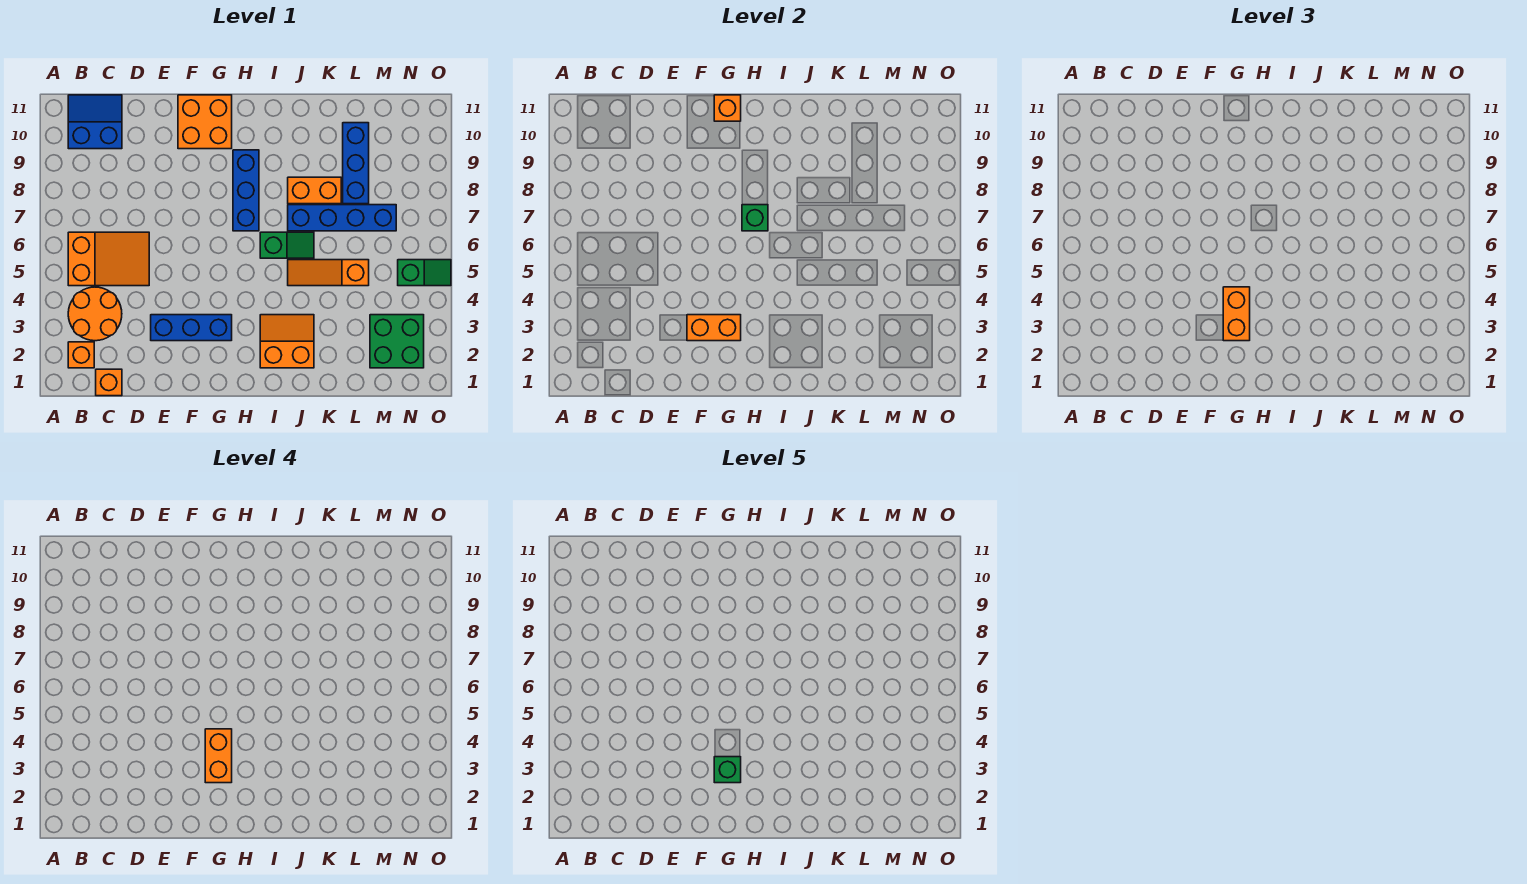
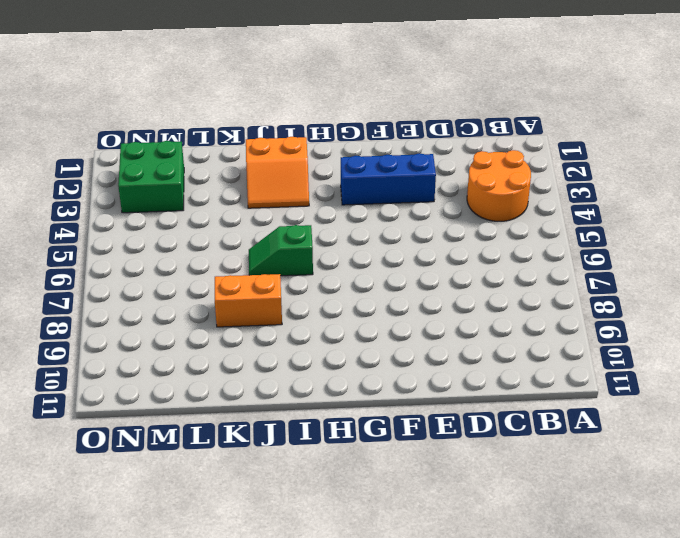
none -> orange 1x1 brick [68,342,94,368]
none -> orange 2x3 slope [68,232,149,286]
none -> blue 2x2 slope [68,95,122,149]

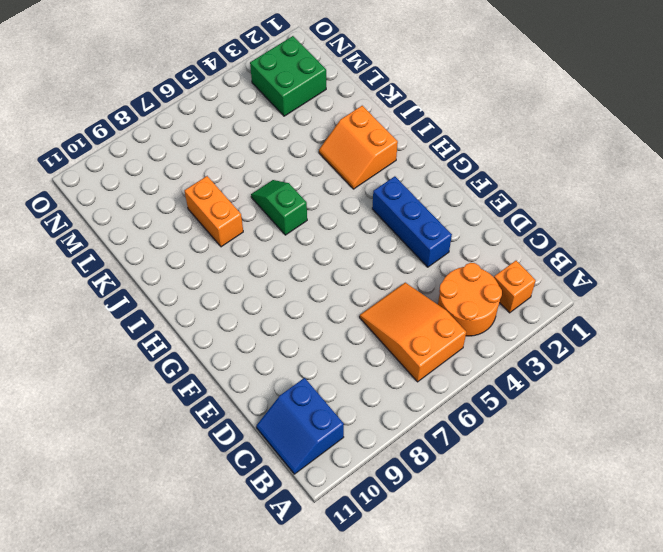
none -> orange 1x1 brick [96,369,122,396]
none -> orange 2x2 brick [178,95,232,149]
none -> blue 1x3 brick [233,150,259,231]

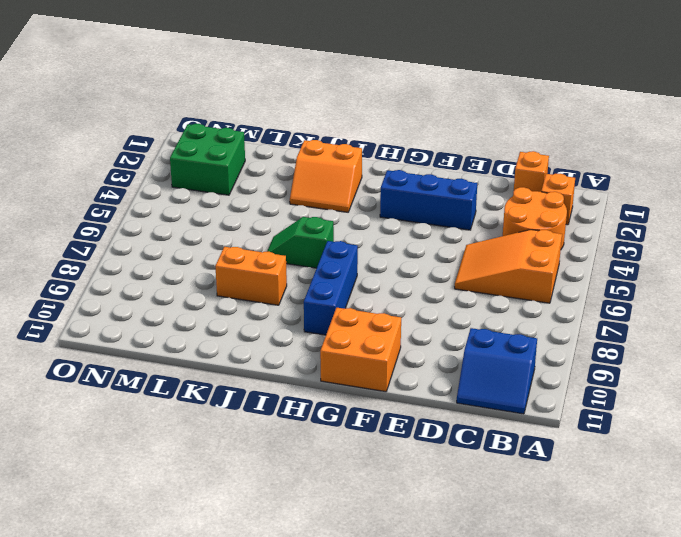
none -> orange 1x3 slope [288,260,369,286]
none -> blue 1x4 brick [288,205,396,231]
none -> blue 1x3 brick [343,123,369,204]

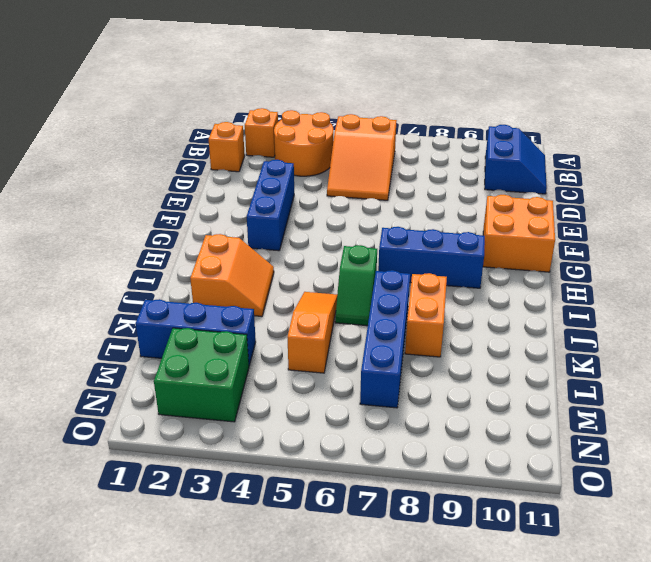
blue 1x3 brick [135,299,256,365] -> blue 1x3 brick moved to [343,123,369,204]
none -> green 1x2 slope [398,260,451,286]
none -> orange 1x2 brick [687,315,741,341]
none -> orange 1x1 brick [714,95,741,121]

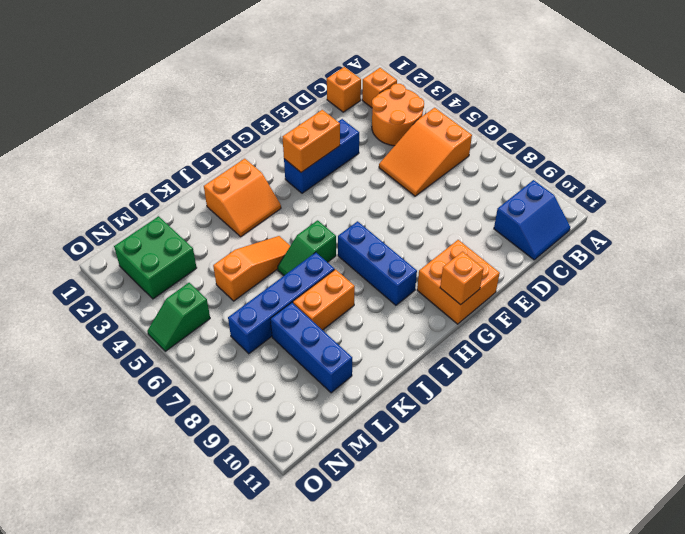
none -> green 1x1 brick [742,205,768,231]
none -> orange 1x2 brick [1223,287,1250,341]
none -> orange 1x2 brick [205,729,232,783]

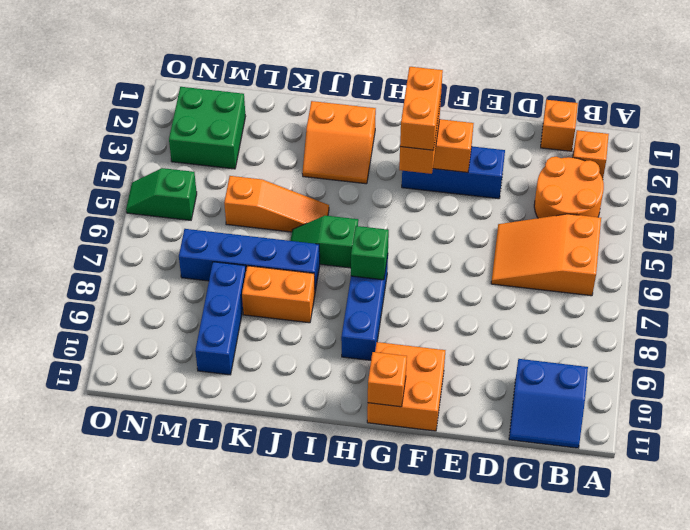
none -> green 1x1 brick [714,757,741,783]

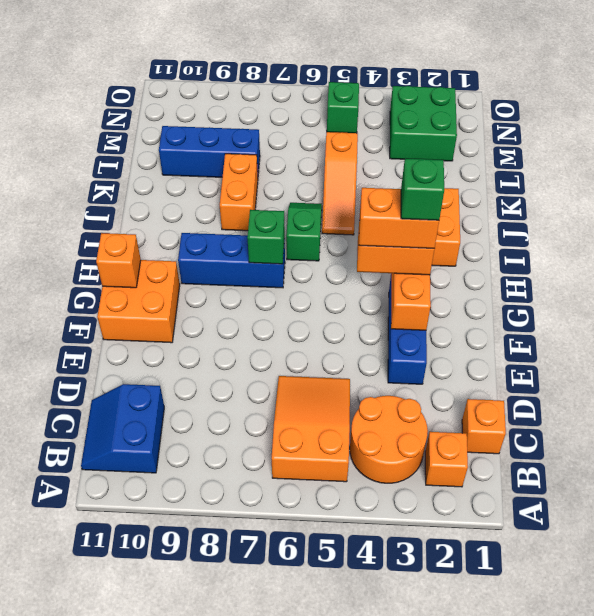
none -> blue 1x4 brick [288,205,396,231]

